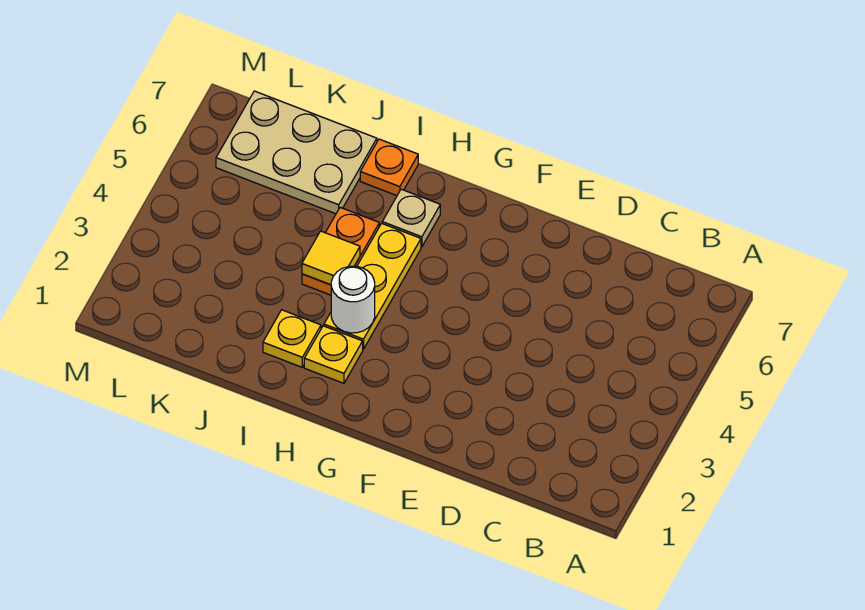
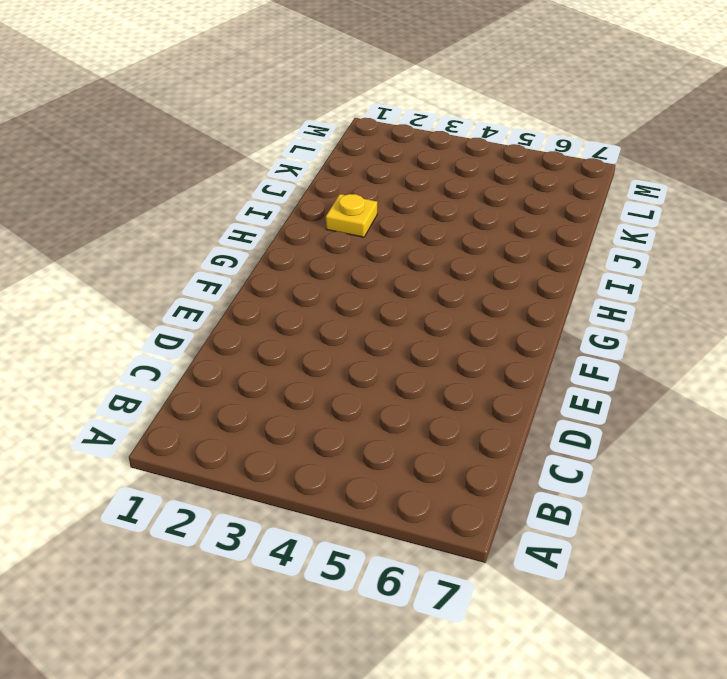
none -> yellow 1x1 plate [304,326,363,383]
none -> yellow 1x3 plate [324,223,421,349]

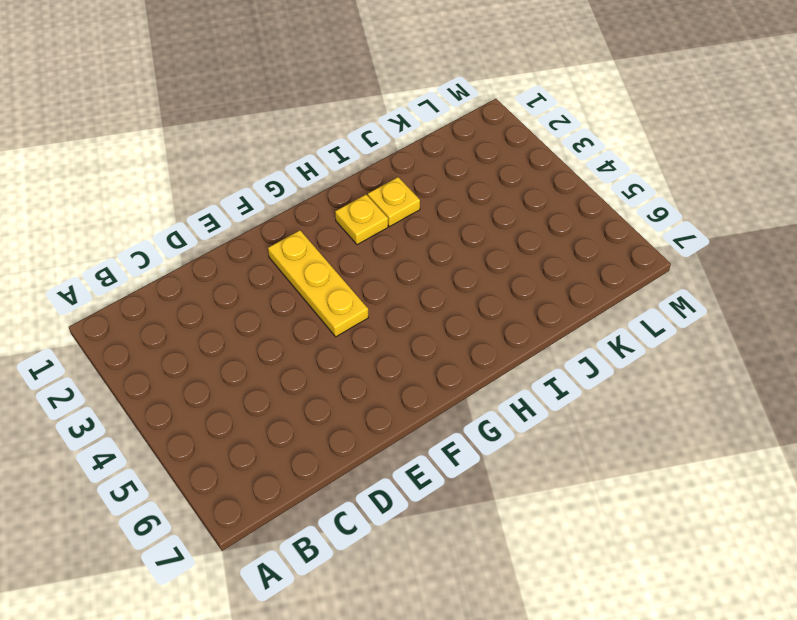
yellow 1x3 plate [268,230,368,337] -> yellow 1x3 plate moved to [324,223,421,349]
none -> tan 1x1 plate [382,189,440,247]
none -> orange 1x2 plate [302,207,379,295]

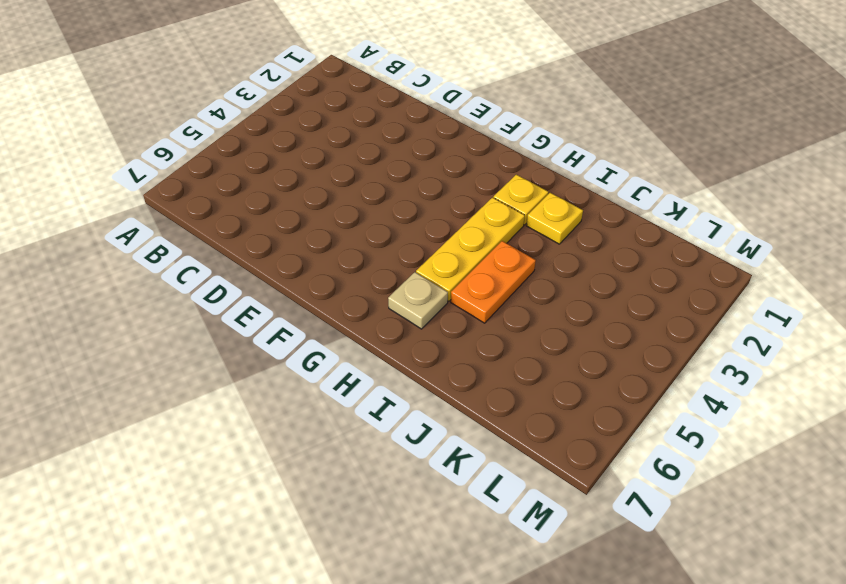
none -> orange 1x1 plate [360,139,418,196]
none -> tan 2x3 plate [216,91,377,214]

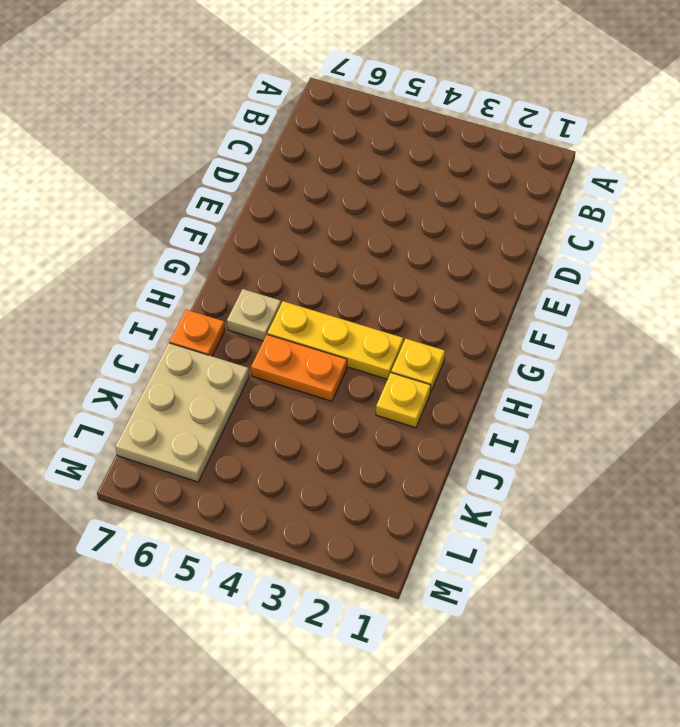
none -> white 1x1 round brick [331,266,375,333]
none -> yellow 1x1 tile [302,231,360,285]

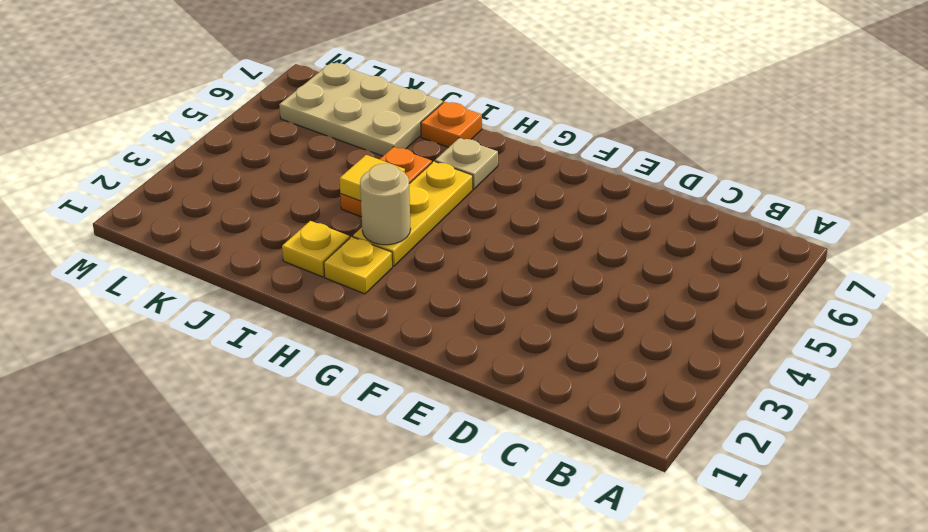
tan 1x1 round brick [360,164,411,245] -> white 1x1 round brick [331,266,375,333]

